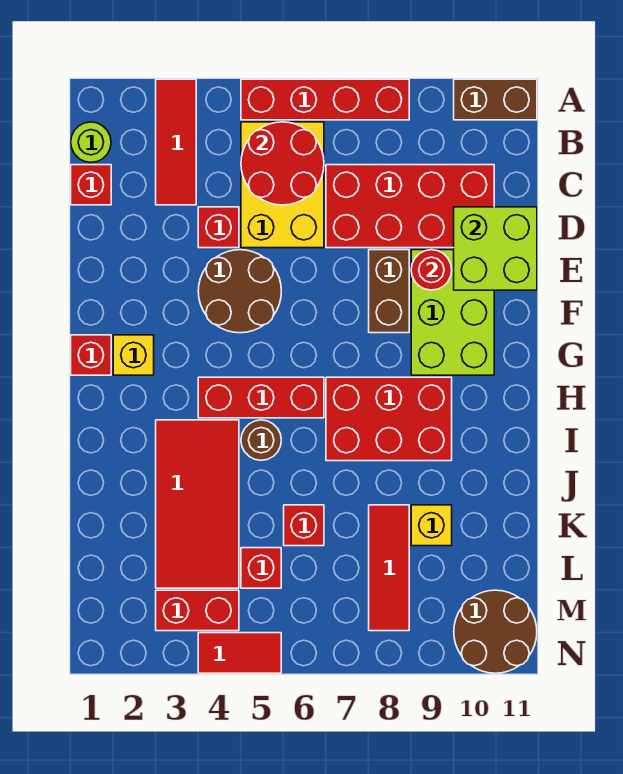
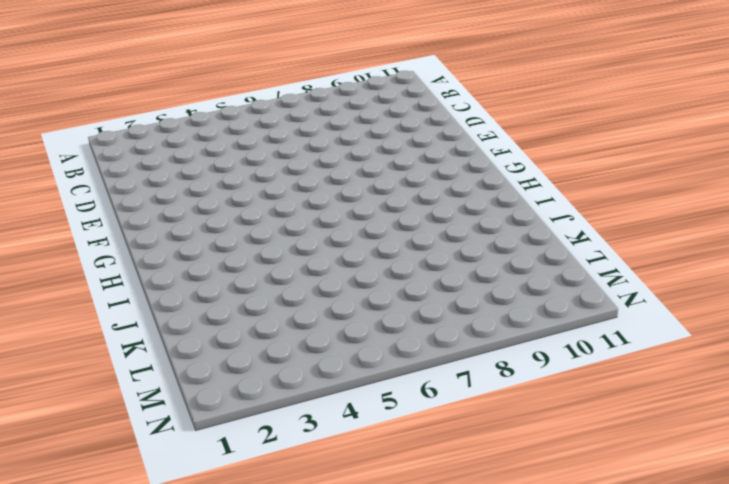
none -> red 1x3 tile [156,79,196,205]
none -> red 1x4 brick [241,79,409,120]
none -> brown 1x2 brick [454,79,537,120]

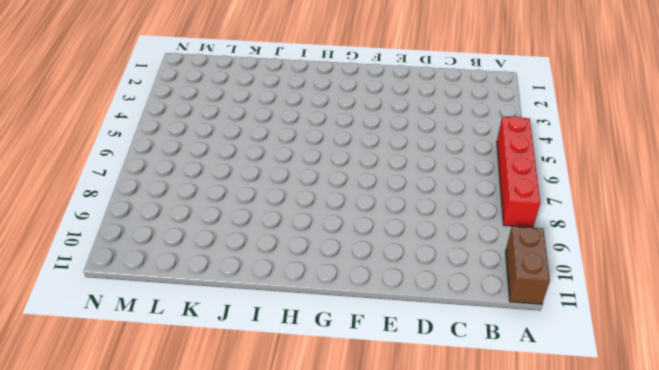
none -> red 1x3 tile [156,79,196,205]
none -> lime 1x1 round brick [71,122,111,162]
none -> yellow 2x3 brick [241,122,324,248]

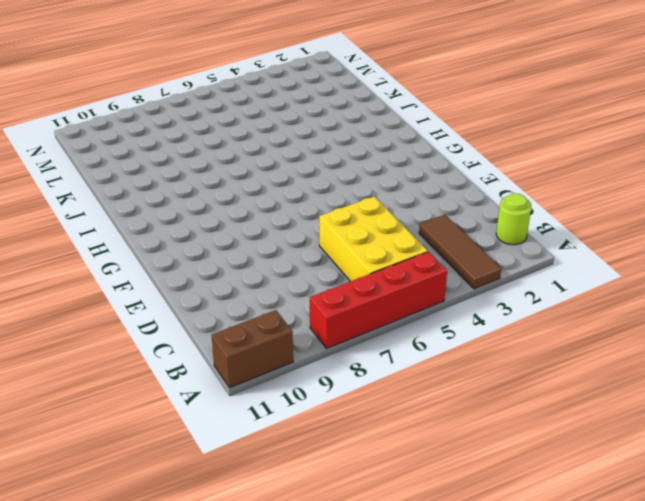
brown 1x3 tile [419,215,501,289] -> red 1x3 tile [156,79,196,205]
none -> red 1x1 brick [71,165,111,205]
none -> red 2x4 brick [326,165,494,248]
none -> red 1x1 brick [198,207,239,248]

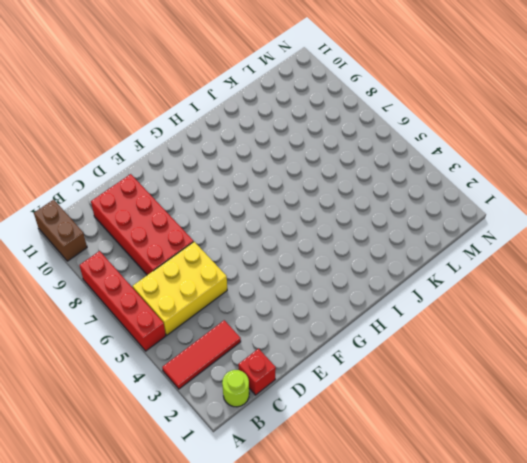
none -> red 1x1 brick [198,207,239,248]
none -> brown 2x2 round brick [198,250,281,333]
none -> brown 1x2 brick [369,250,409,333]

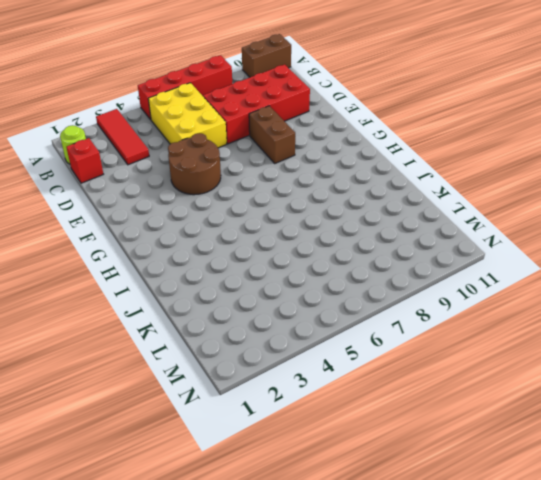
none -> red 1x1 brick [198,207,239,248]
none -> lime 2x3 brick [411,250,494,375]
none -> red 1x1 brick [71,335,111,375]

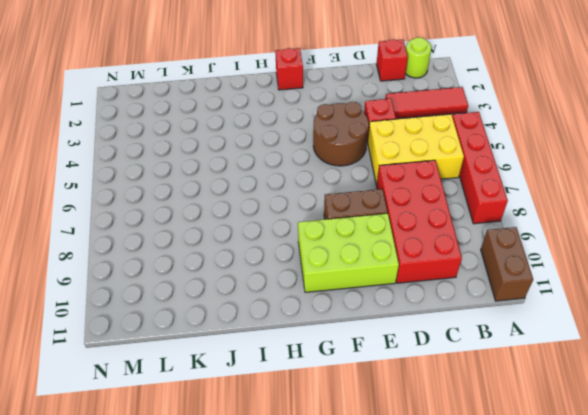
none -> yellow 1x1 brick [113,335,154,375]
none -> red 1x3 brick [198,377,324,418]
none -> red 2x3 brick [326,377,452,461]

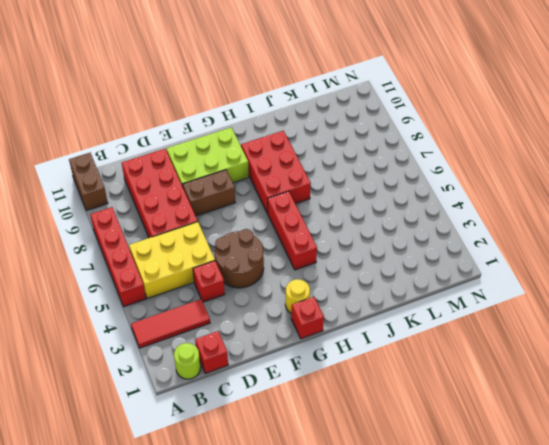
yellow 1x1 round brick [285,279,310,314] -> yellow 1x1 brick [113,335,154,375]
none -> red 2x4 tile [156,420,239,588]
none -> brown 1x1 round brick [241,420,281,460]
none -> red 1x1 brick [284,505,324,546]

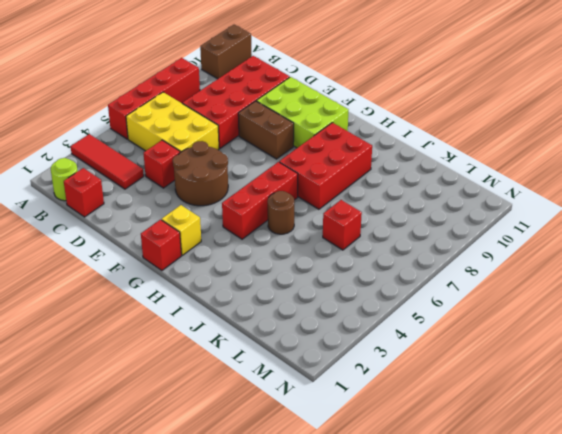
none -> red 2x4 tile [156,420,239,588]
none -> red 1x3 tile [369,505,409,631]
none -> yellow 1x1 brick [411,505,452,546]

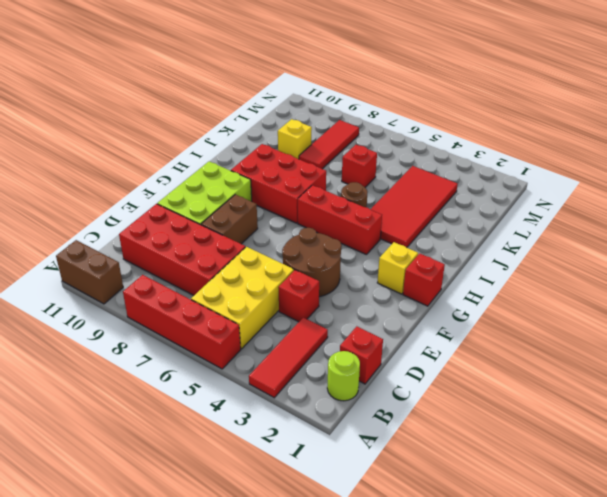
none -> red 1x1 brick [241,548,281,588]
none -> red 1x2 brick [156,590,239,631]
none -> brown 2x2 round brick [454,590,537,673]

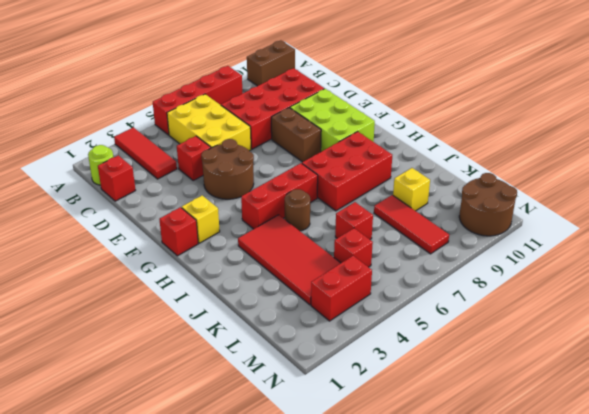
none -> red 1x2 tile [198,633,281,673]
none -> red 2x2 round brick [241,122,324,205]
none -> lime 2x2 brick [454,207,537,290]

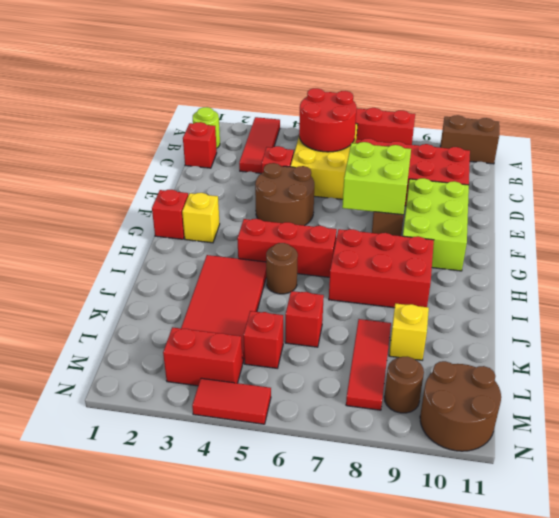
lime 2x2 brick [342,142,411,215] -> lime 2x2 brick moved to [454,207,537,290]
brown 1x1 round brick [384,357,424,413] -> none
none -> red 1x1 round brick [411,250,452,290]

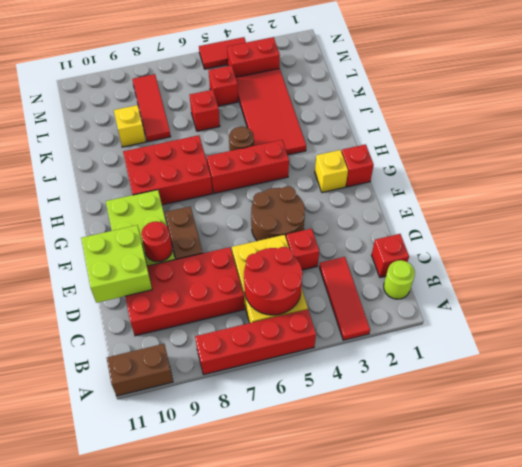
none -> brown 2x2 round brick [454,590,537,673]

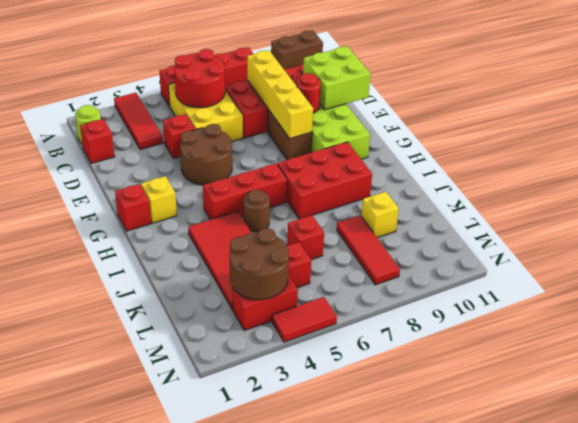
yellow 1x4 brick [247,50,313,138] -> none
brown 2x2 round brick [230,228,289,300] -> brown 2x2 round brick moved to [454,590,537,673]

